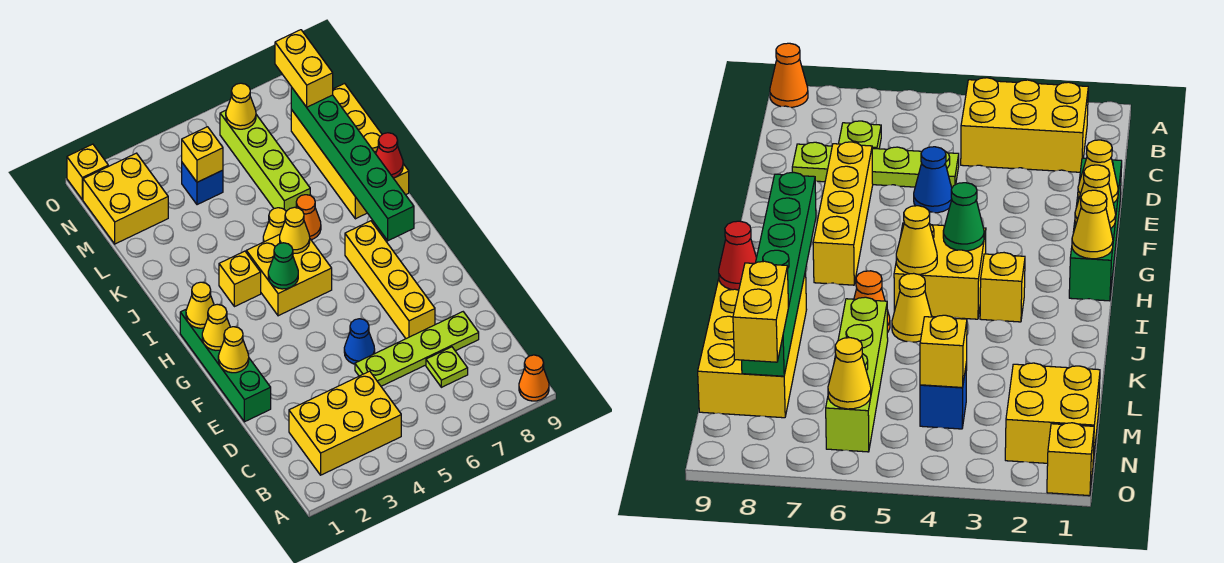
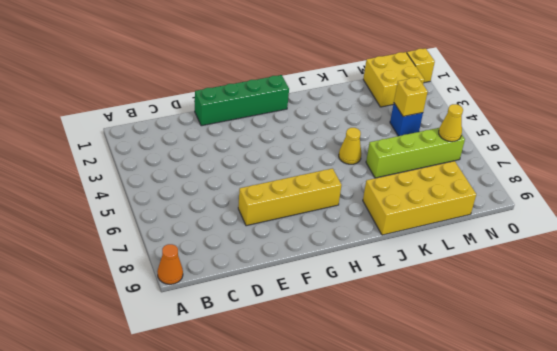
none -> yellow 2x3 brick [289,371,401,475]
none -> lime 1x1 plate [426,347,468,387]
none -> lime 1x4 plate [355,312,479,386]

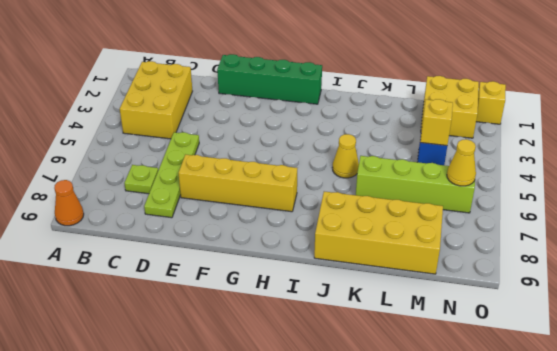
none -> blue 1x1 cone [344,319,375,364]
none -> yellow 2x2 brick [246,235,332,316]
none -> yellow 1x1 brick [219,251,261,307]

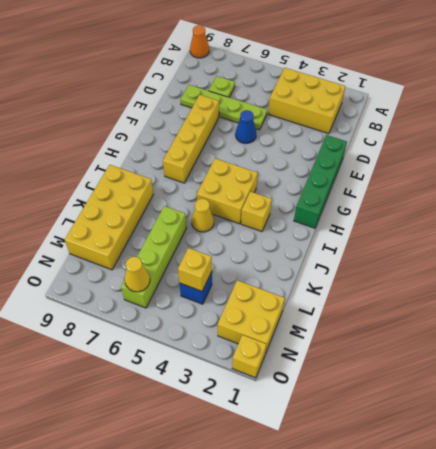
none -> orange 1x1 cone [296,195,321,240]
none -> yellow 1x1 cone [218,327,249,373]
none -> yellow 1x1 cone [202,304,230,350]

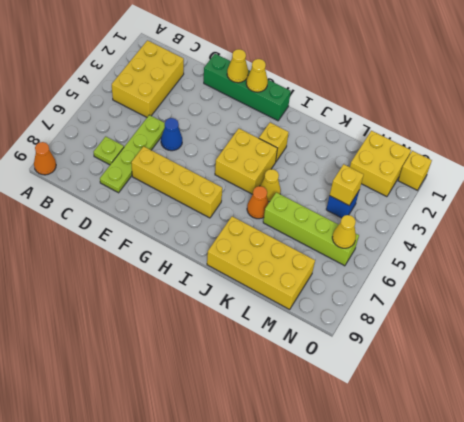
none -> yellow 1x1 cone [186,282,214,328]
none -> green 1x1 cone [268,243,298,289]
none -> green 1x6 brick [291,87,414,241]

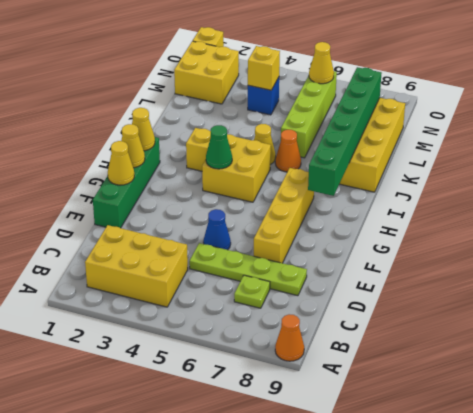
none -> yellow 1x1 cone [280,207,310,254]
none -> red 1x1 cone [376,133,403,178]
none -> yellow 1x2 brick [275,30,333,107]

